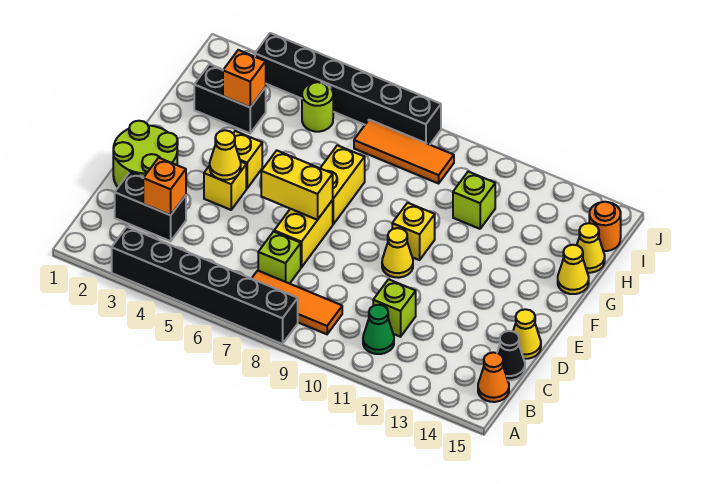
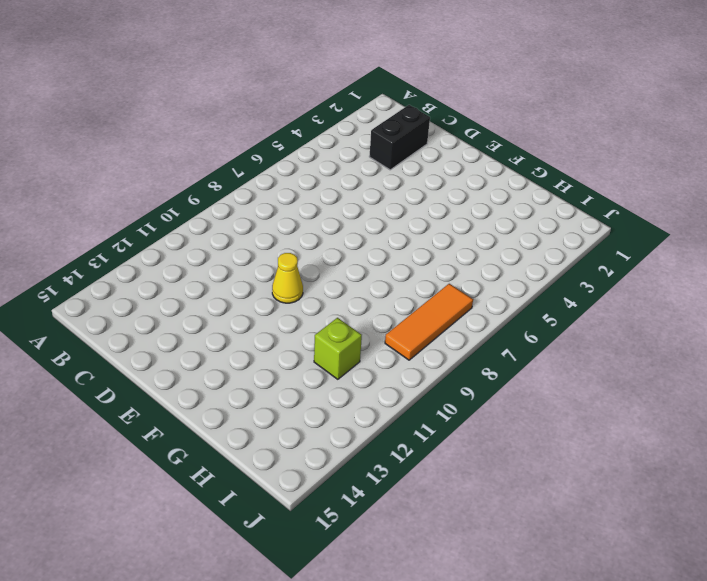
none -> black 1x6 brick [112,227,298,344]
none -> orange 1x3 tile [252,271,342,334]
none -> green 1x1 cone [363,305,394,354]

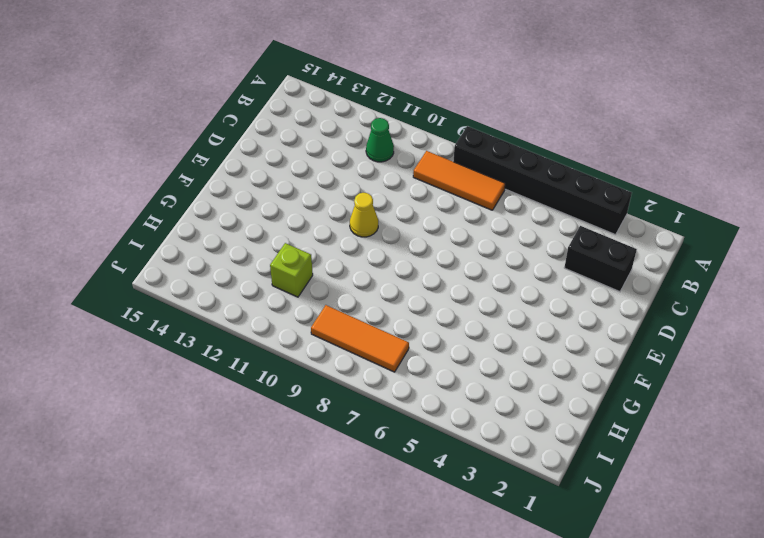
none -> orange 1x1 cone [478,352,509,402]
none -> lime 1x1 brick [258,232,301,284]
none -> lime 1x1 brick [373,279,416,337]

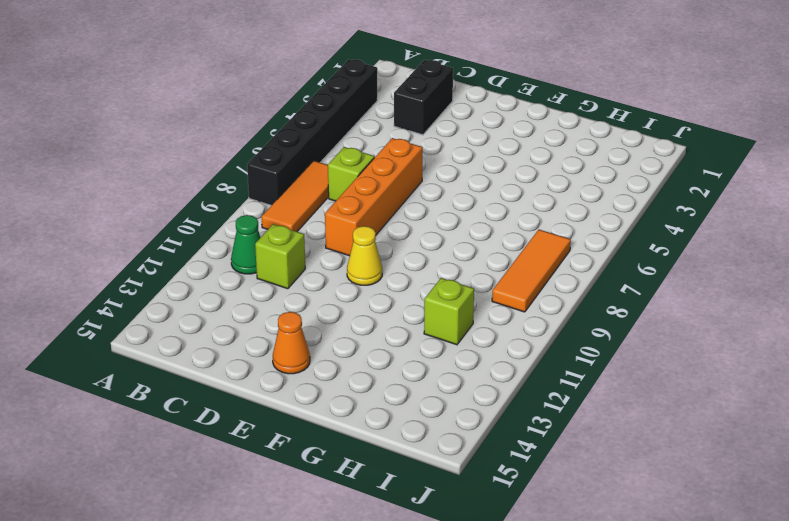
orange 1x4 brick [325,138,423,256] -> yellow 1x2 brick [274,200,333,267]
orange 1x1 cone [273,312,310,374] -> orange 1x1 cone moved to [478,352,509,402]
none -> black 1x1 cone [497,331,525,380]
none -> lime 2x2 round brick [113,121,178,187]
none -> yellow 1x1 cone [513,309,541,359]

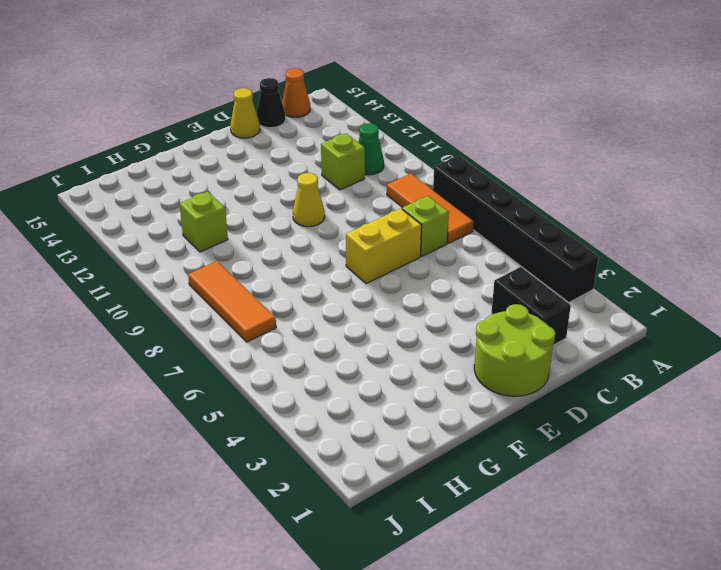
none -> yellow 1x1 brick [204,162,246,210]
none -> yellow 1x1 brick [233,131,262,188]
none -> yellow 1x2 brick [320,145,365,224]

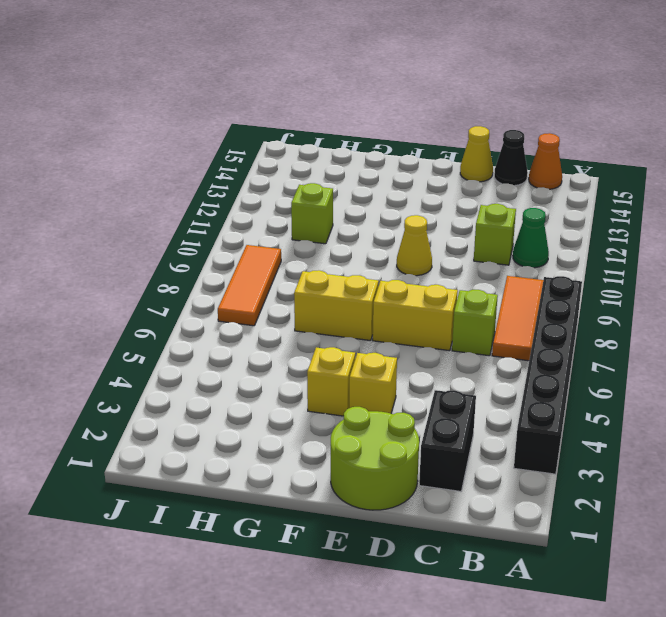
none -> yellow 1x1 brick [392,203,435,260]
none -> yellow 1x1 cone [558,245,589,294]
none -> black 1x2 brick [194,64,266,133]

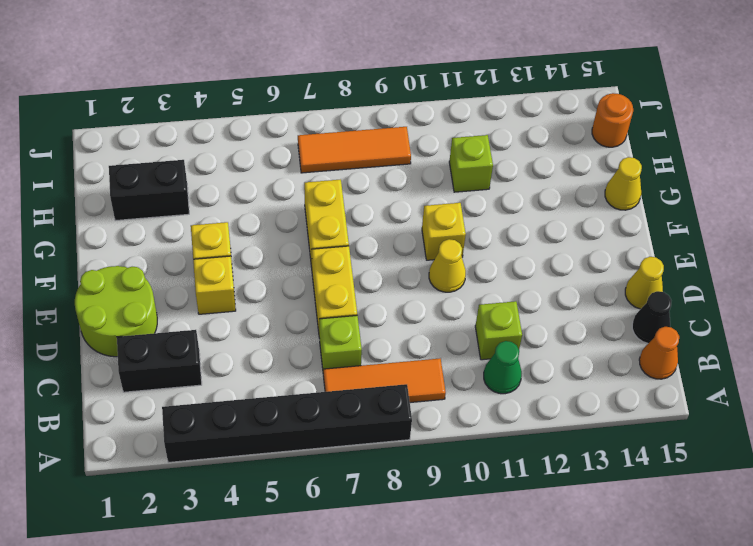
none -> yellow 1x1 cone [577,223,605,273]
none -> lime 1x1 round brick [302,82,333,132]
none -> black 1x6 brick [255,33,441,145]

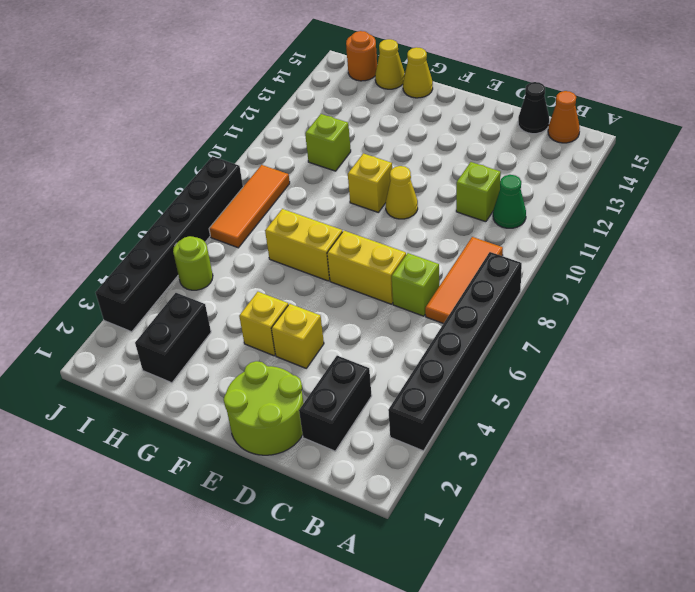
none -> yellow 1x1 cone [513,309,541,359]
none -> orange 1x1 brick [143,158,186,215]
none -> yellow 1x1 cone [210,130,241,180]

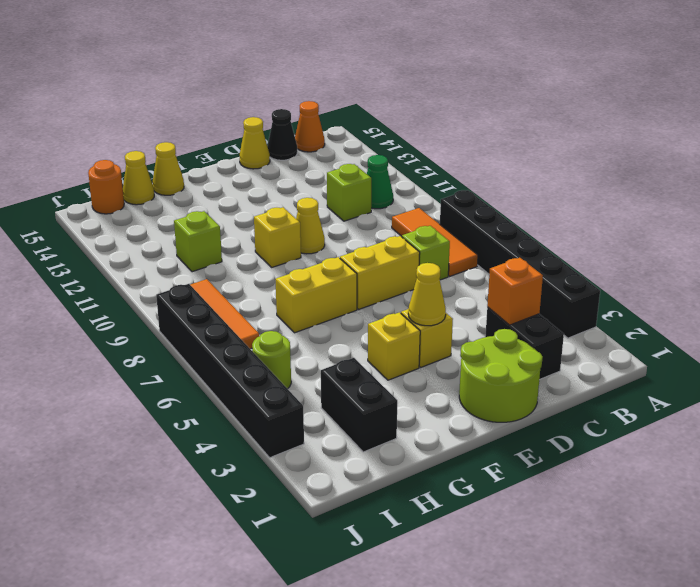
none -> yellow 1x2 brick [261,151,333,220]
none -> orange 1x1 brick [223,50,266,107]

